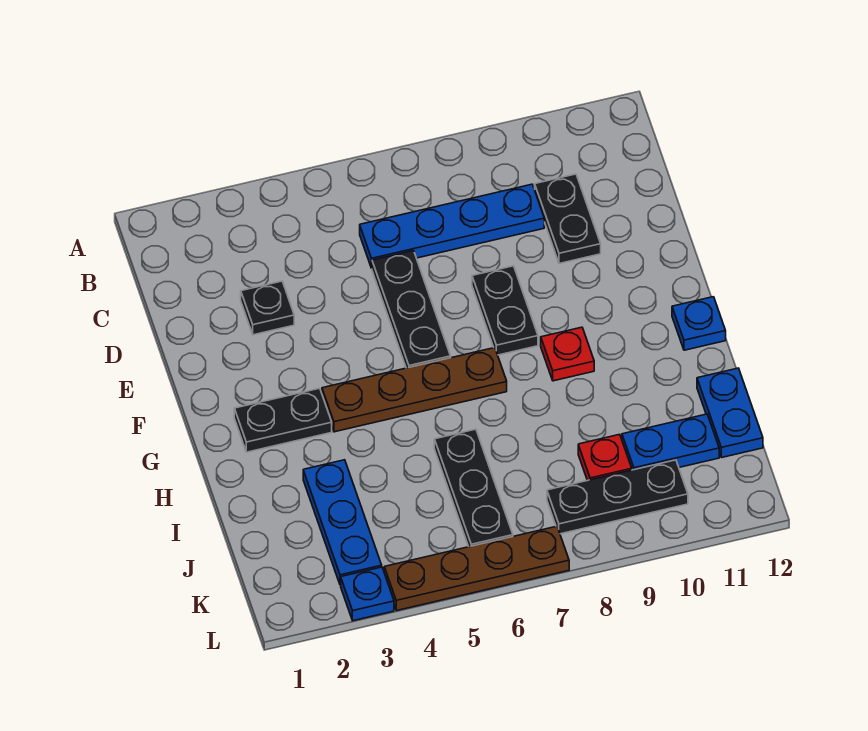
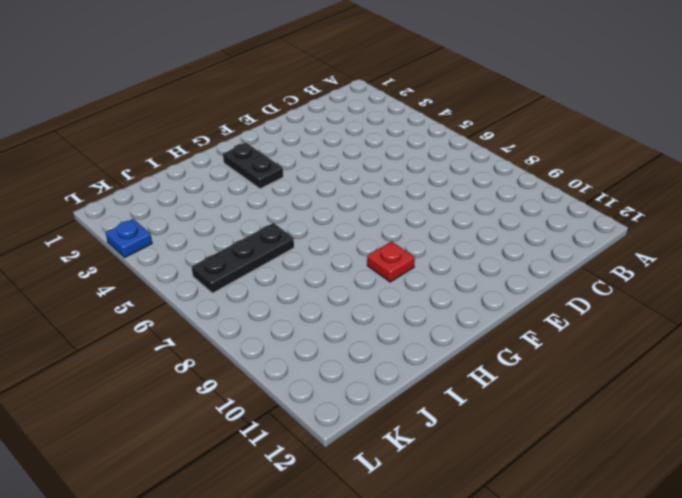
none -> blue 1x4 plate [360,184,544,268]
none -> black 1x2 plate [535,174,601,264]
none -> black 1x1 plate [241,281,294,335]

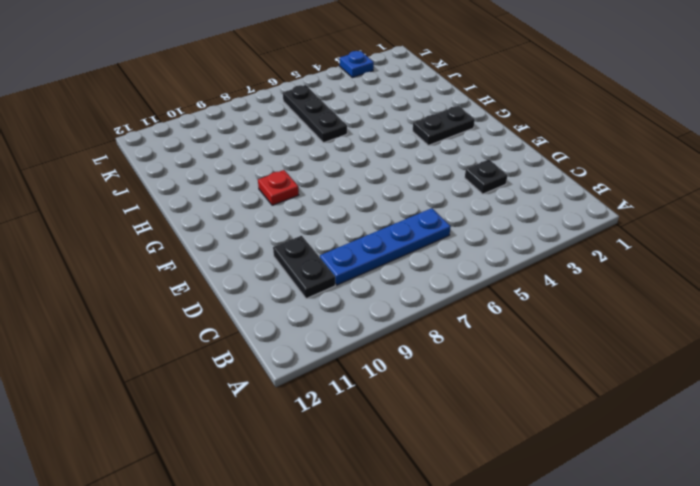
none -> black 1x3 plate [372,251,451,368]
none -> black 1x2 plate [472,266,538,355]
none -> brown 1x4 plate [322,348,507,432]

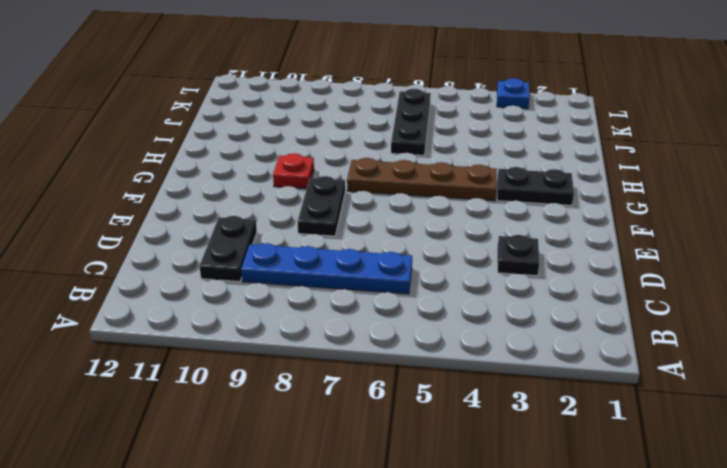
none -> black 1x3 plate [372,251,451,368]
none -> blue 1x1 plate [672,297,726,350]
none -> blue 1x3 plate [303,460,382,585]

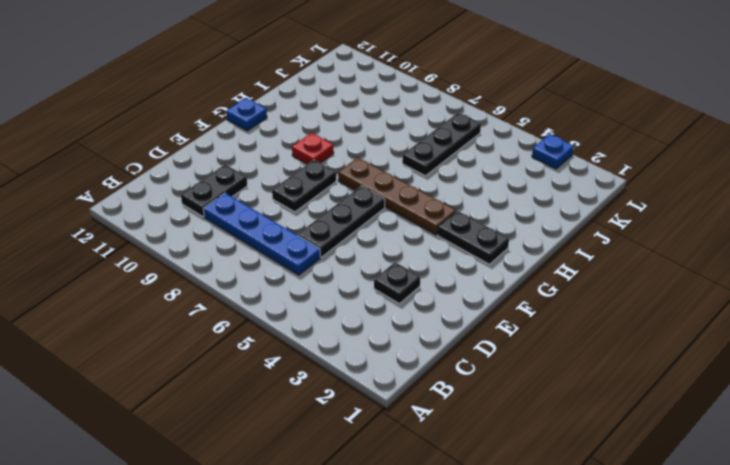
none -> blue 1x3 plate [303,460,382,585]
none -> blue 1x2 plate [697,368,763,457]
none -> red 1x1 plate [578,434,632,480]

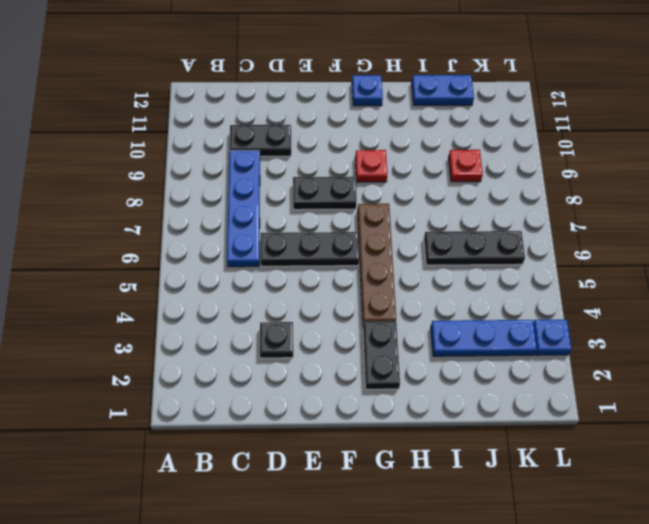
none -> blue 1x2 plate [622,414,719,470]
none -> black 1x3 plate [547,460,688,534]
none -> brown 1x4 plate [384,526,569,611]

